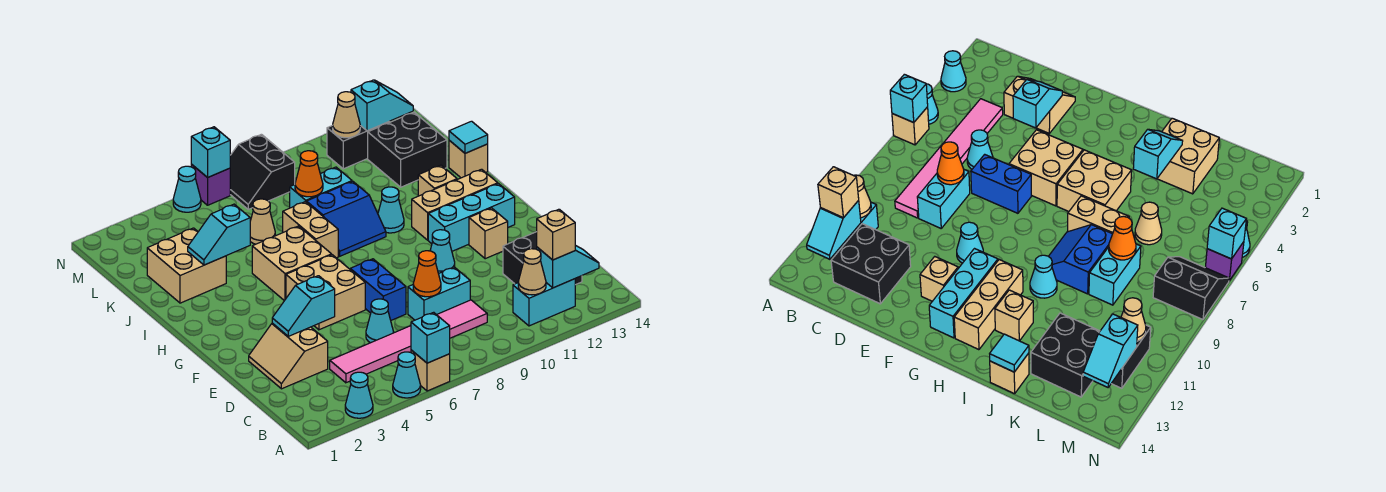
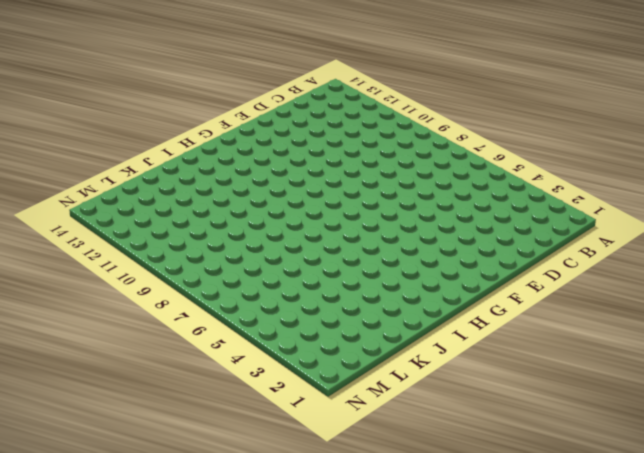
none -> cyan 1x1 cone [345,372,373,418]
none -> cyan 1x1 cone [393,352,421,398]
none -> tan 1x1 brick [411,350,450,391]
none -> cyan 1x2 brick [513,279,575,326]

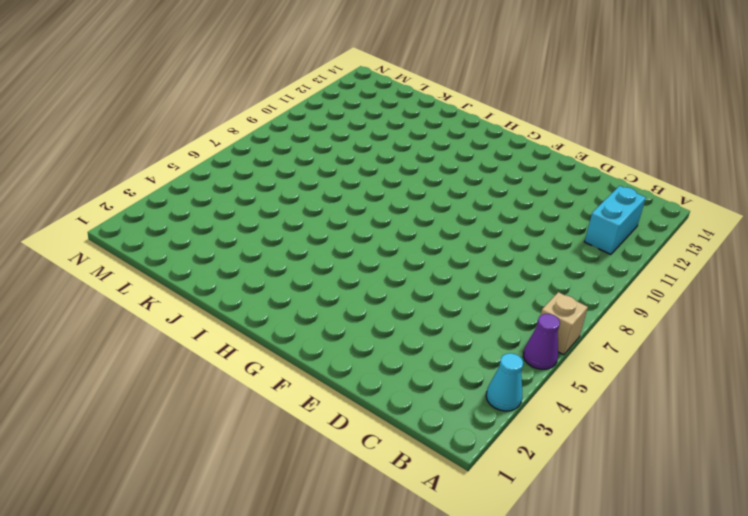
purple 1x1 cone [523,314,560,369] -> cyan 1x1 cone [393,352,421,398]
none -> pink 1x6 tile [330,300,487,383]
none -> black 2x2 brick [503,232,582,285]
none -> tan 2x2 slope [249,323,328,389]
none -> cyan 1x1 cone [366,299,394,343]

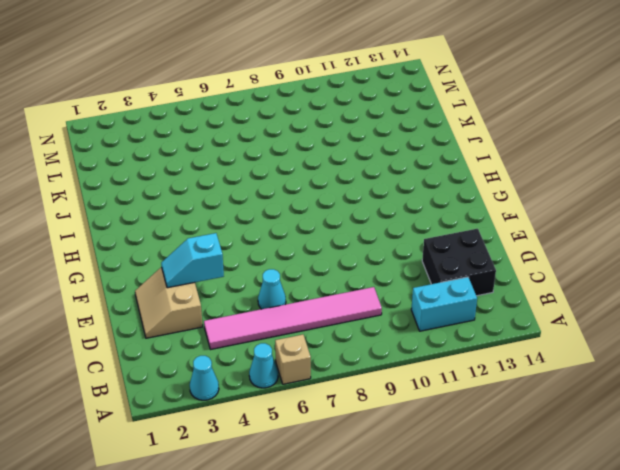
none -> cyan 1x2 brick [408,267,470,320]
none -> blue 1x2 brick [350,259,406,320]
none -> tan 2x2 brick [286,255,365,330]
none -> cyan 1x1 cone [430,230,455,274]

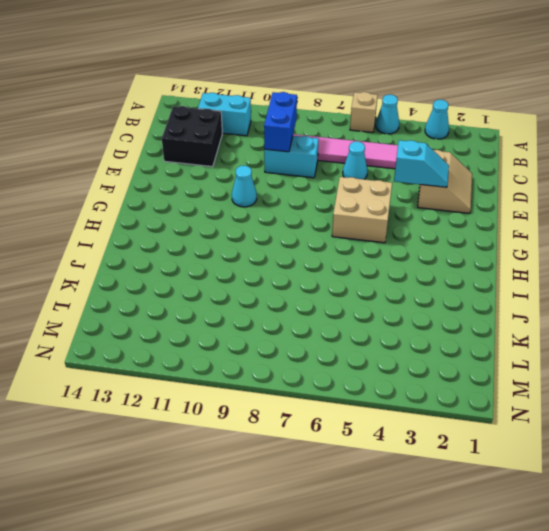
blue 1x2 brick [264,92,297,152] -> blue 1x2 brick moved to [350,259,406,320]
none -> tan 1x1 brick [469,208,508,259]
none -> cyan 1x3 brick [428,184,515,251]
none -> tan 2x2 brick [252,226,332,301]
none -> tan 1x3 brick [412,169,498,240]

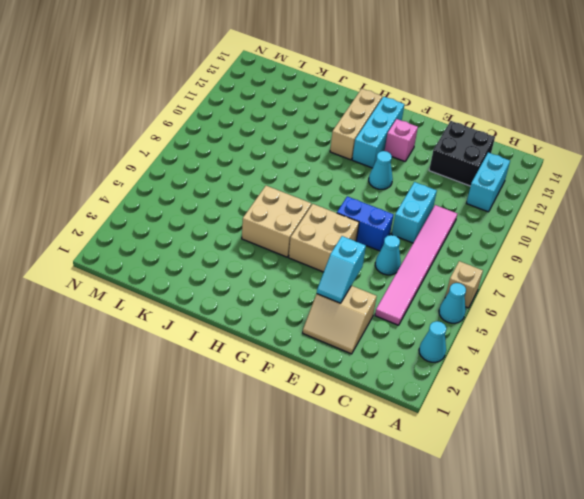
pink 1x1 brick [385,119,418,161] -> tan 1x1 brick [469,208,508,259]
none -> tan 1x2 brick [283,202,338,258]
none -> blue 2x2 slope [307,181,386,256]
none -> cyan 1x1 cone [378,187,404,233]
none -> tan 1x1 brick [418,165,457,196]

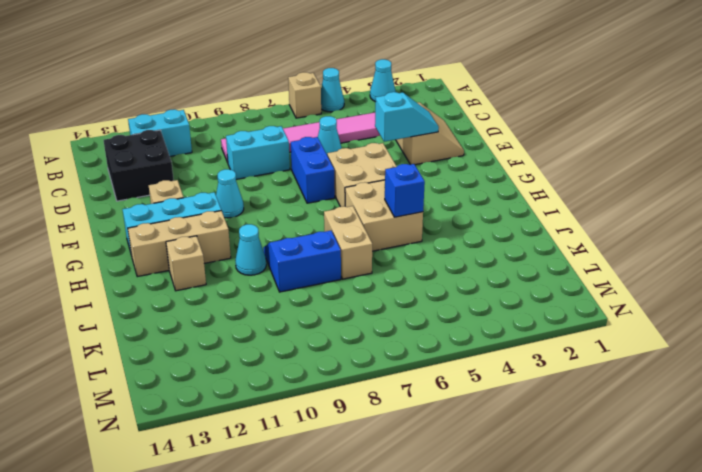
blue 1x1 brick [385,164,425,217] -> none
none -> tan 2x2 brick [147,228,226,303]
none -> tan 1x1 brick [449,140,488,178]
none -> tan 1x1 cone [250,199,275,244]
none -> cyan 1x2 brick [290,167,352,208]

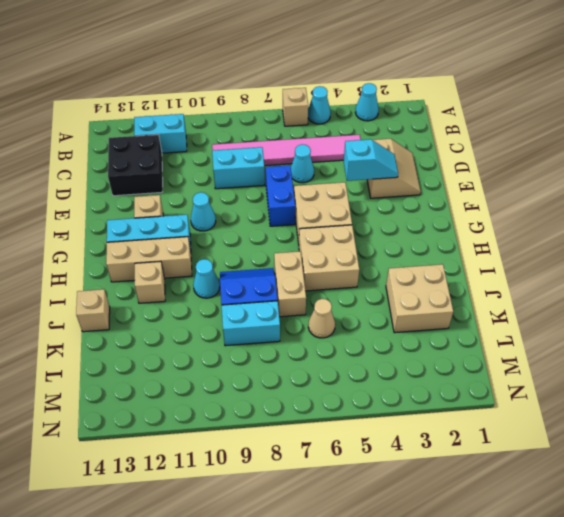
none -> black 2x2 brick [368,112,447,187]
none -> black 2x2 slope [230,134,295,209]
none -> black 1x2 brick [327,122,390,169]
none -> cyan 1x1 cone [173,166,201,212]

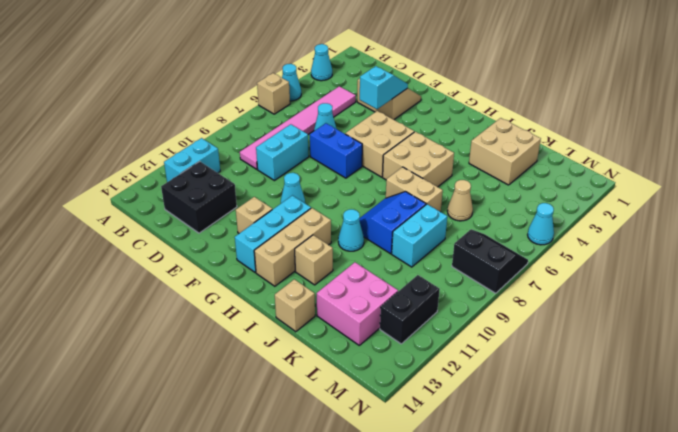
pink 2x2 brick [317,262,398,345] -> black 2x2 brick [368,112,447,187]
none -> purple 1x1 brick [191,165,230,205]
none -> cyan 1x1 brick [411,312,450,363]
none -> tan 1x1 cone [518,249,546,295]
none -> cyan 1x2 slope [537,245,599,288]

